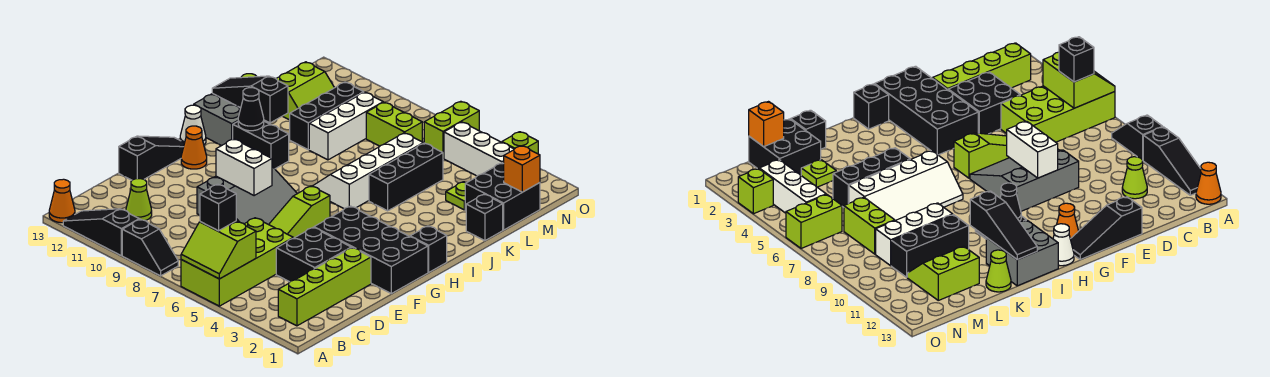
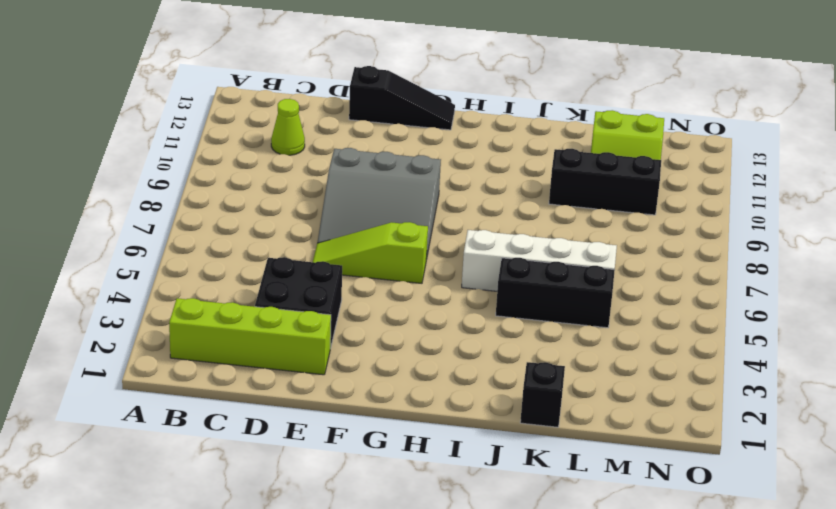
none -> lime 2x4 brick [181,218,293,306]
none -> black 1x2 slope [122,219,178,276]
none -> black 1x3 slope [63,209,139,256]
none -> orange 1x1 cone [49,179,75,223]

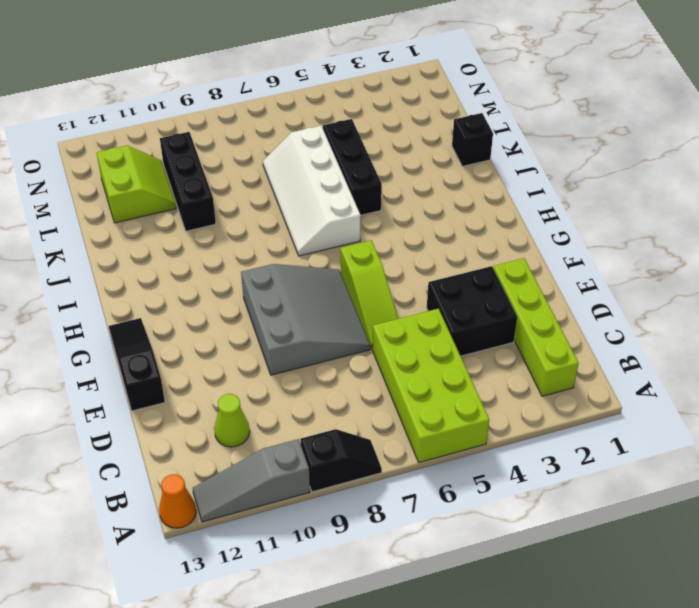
grey 1x3 slope [193,439,310,522] -> black 1x3 slope [63,209,139,256]
none -> black 2x4 brick [314,206,428,294]
none -> orange 1x1 cone [181,126,207,169]
none -> black 1x1 brick [410,226,447,272]
none -> white 1x1 cone [180,105,206,145]

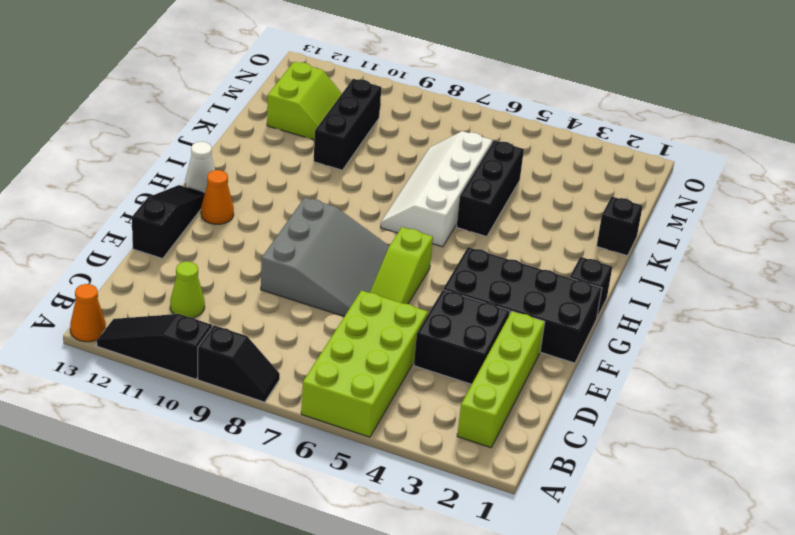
none -> black 1x2 brick [233,121,289,169]
none -> grey 2x2 brick [194,93,268,146]
none -> white 1x3 brick [309,92,383,160]
none -> lime 1x1 cone [986,250,1011,292]

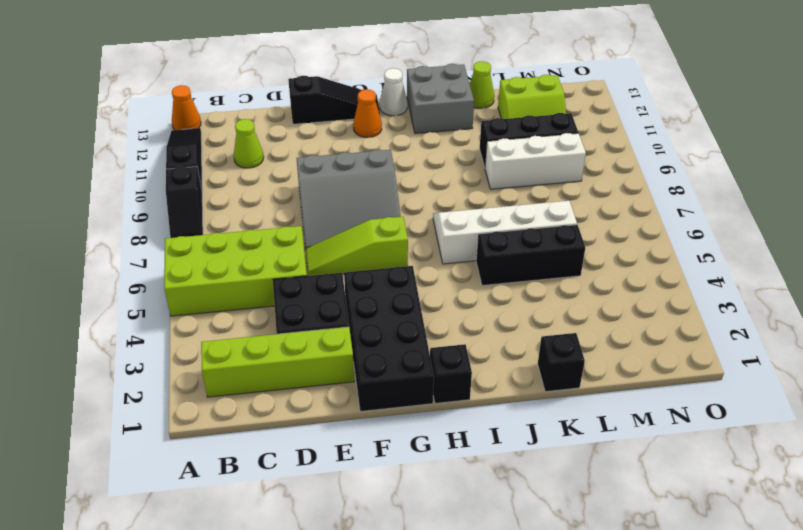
none -> black 1x2 brick [233,121,289,169]
none -> black 2x2 brick [465,163,540,230]
none -> lime 1x1 plate [446,182,466,210]
none -> lime 1x2 brick [366,102,422,146]

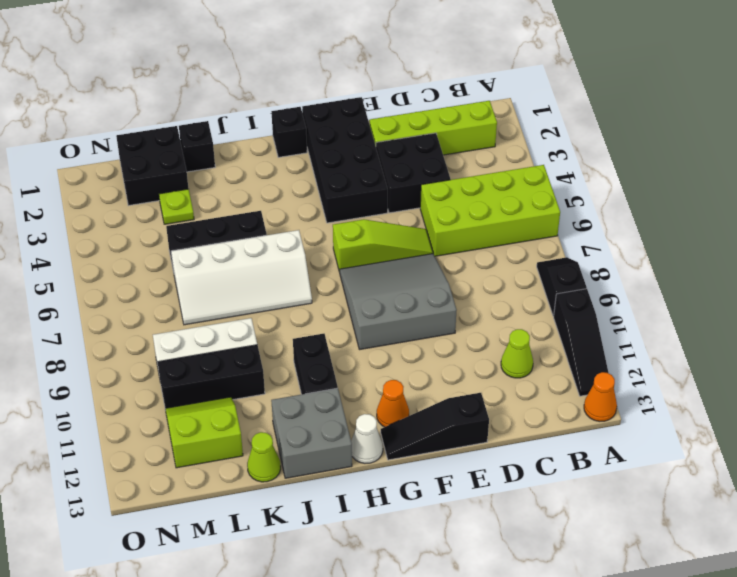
none -> lime 1x2 brick [366,102,422,146]
none -> white 1x3 brick [444,122,514,176]
none -> lime 1x2 brick [424,101,479,158]
none -> lime 1x1 brick [502,132,538,154]

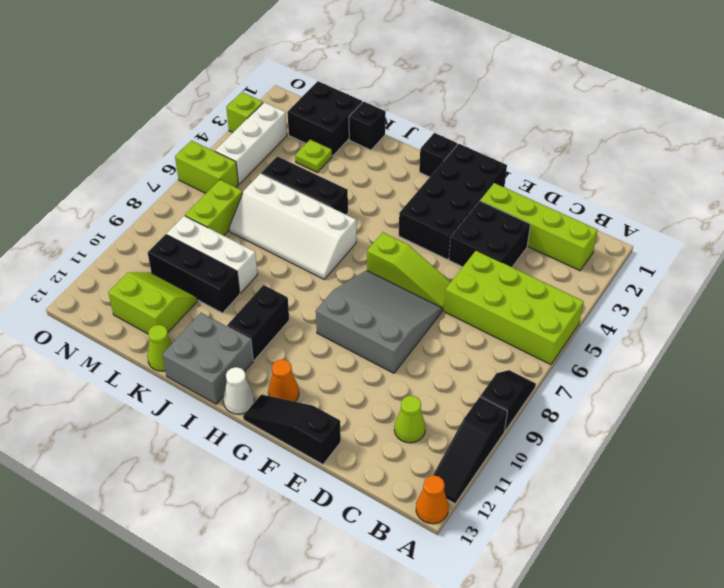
none -> lime 2x2 slope [181,221,256,279]
none -> white 1x2 brick [216,139,272,196]
none -> black 1x1 cone [238,88,264,131]
none -> black 1x3 slope [212,76,288,123]

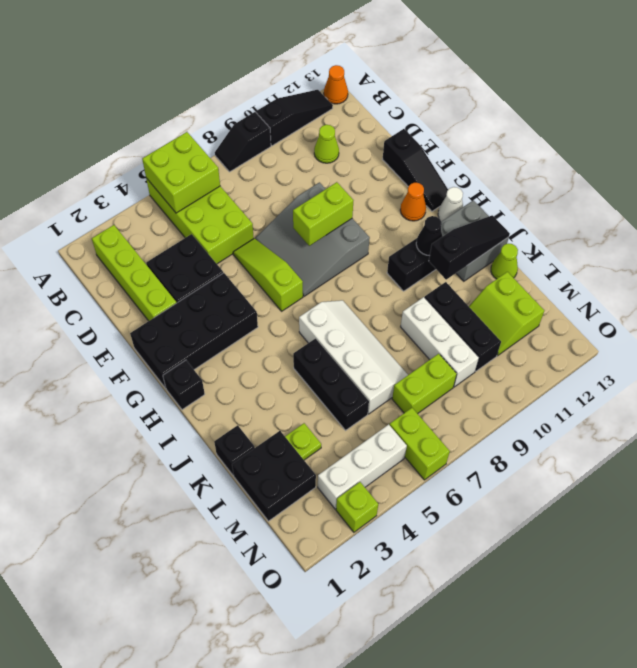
lime 2x2 brick [142,132,220,213] -> lime 2x2 slope [181,221,256,279]
lime 1x2 brick [293,182,354,246] -> white 1x2 brick [216,139,272,196]
none -> orange 1x1 brick [504,146,540,192]
none -> black 1x1 brick [200,184,236,231]

